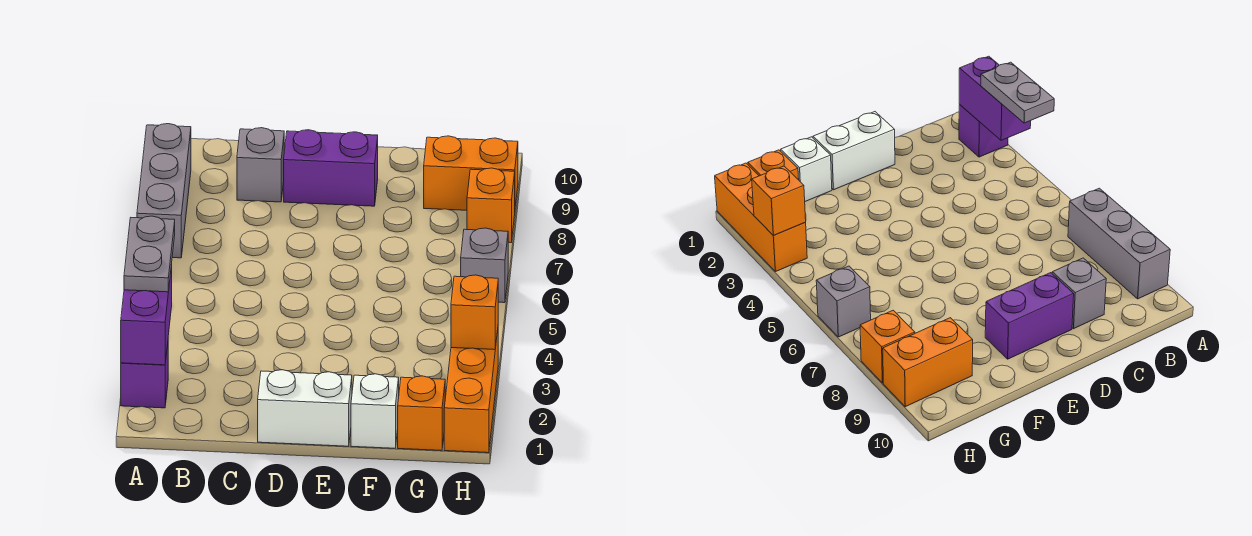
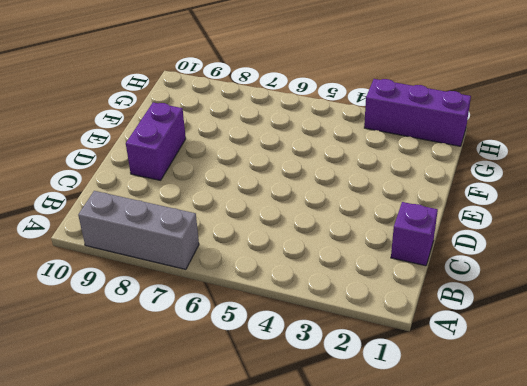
purple 1x1 brick [391,202,438,266] -> purple 1x1 brick moved to [121,344,168,408]
purple 1x3 brick [364,79,471,146] -> orange 1x3 brick [444,330,498,453]
none -> grey 1x1 brick [237,128,284,202]
none -> white 1x2 brick [258,370,352,446]
none -> white 1x1 brick [351,374,399,448]

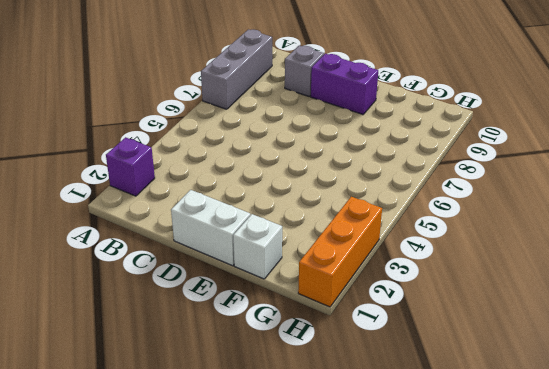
none -> orange 1x1 brick [398,376,445,450]
none -> orange 1x2 brick [424,136,518,210]
none -> grey 1x1 brick [461,228,508,303]

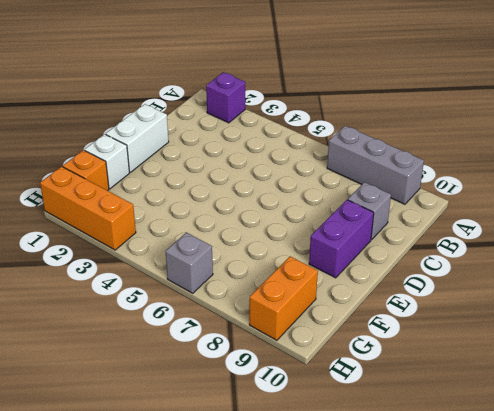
none -> orange 1x1 brick [467,168,515,243]
none -> purple 1x2 brick [121,265,172,365]
none -> orange 1x1 brick [451,275,498,350]

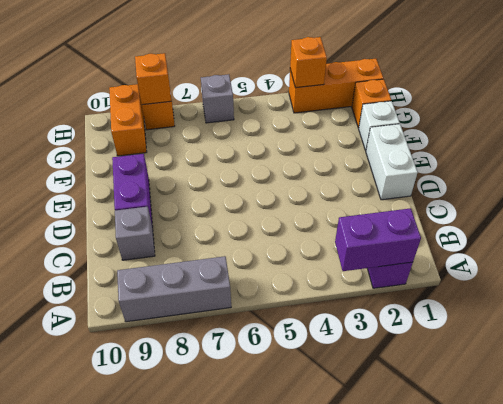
orange 1x1 brick [135,53,171,105] -> none
none -> grey 1x2 plate [124,216,175,292]

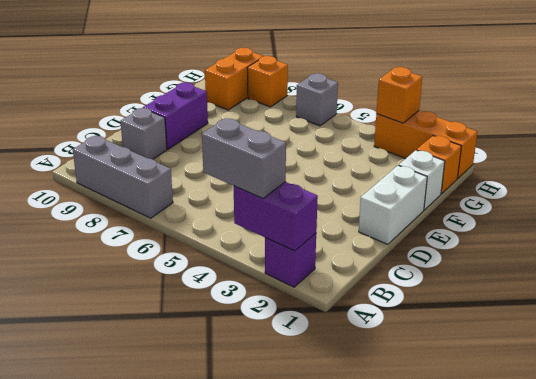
grey 1x2 brick [202,118,286,199] -> grey 1x2 plate [124,216,175,292]

